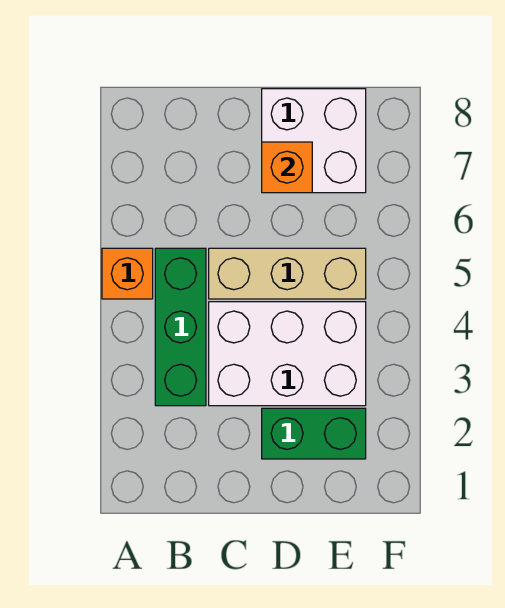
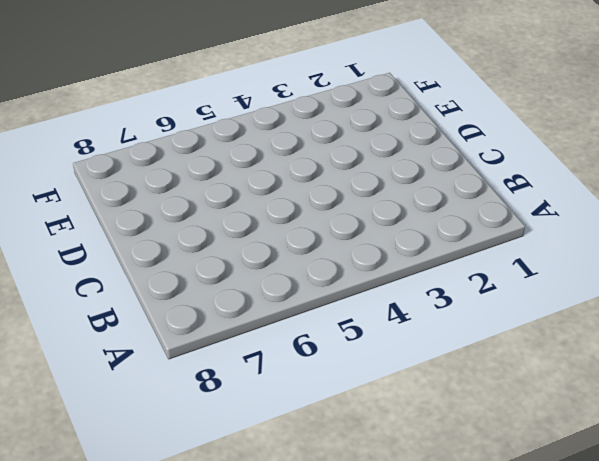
none -> orange 1x1 brick [102,248,153,299]
none -> green 1x3 brick [155,248,206,406]

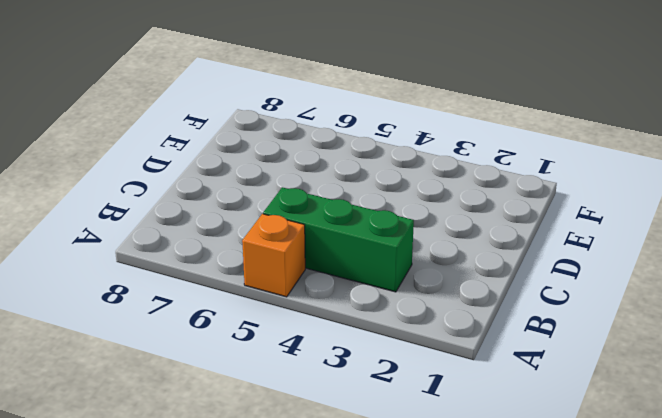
none -> white 2x3 brick [209,302,366,406]
none -> tan 1x3 brick [209,248,366,299]

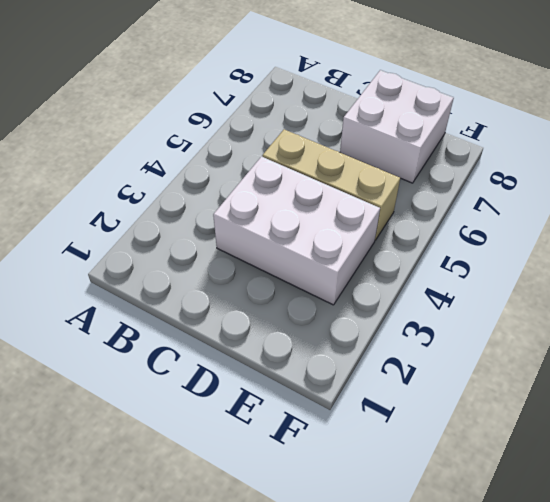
none -> orange 1x1 brick [102,248,153,299]
none -> green 1x3 brick [155,248,206,406]

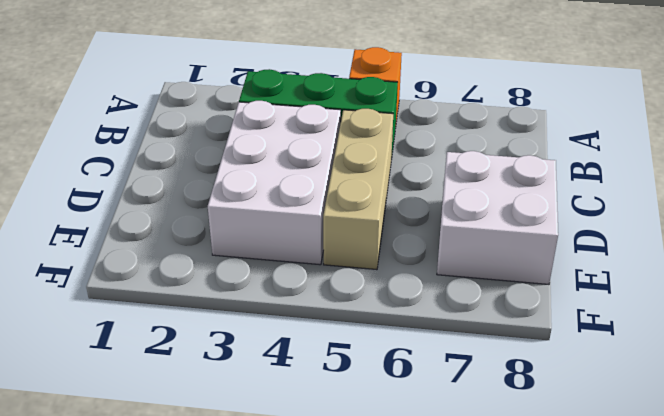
none -> green 1x2 brick [262,408,366,459]
none -> orange 1x1 brick [262,142,312,193]

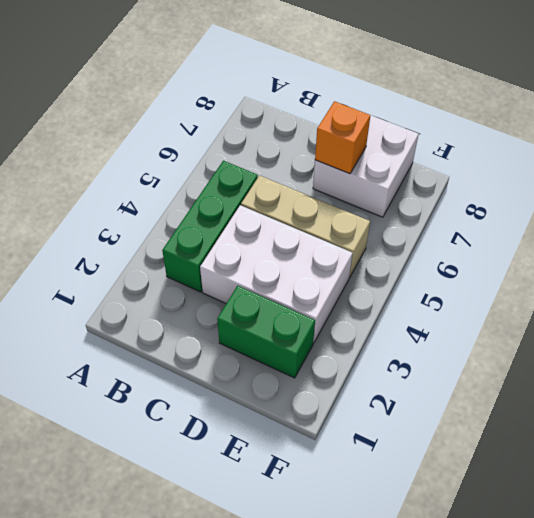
none -> orange 1x1 brick [102,248,153,299]

